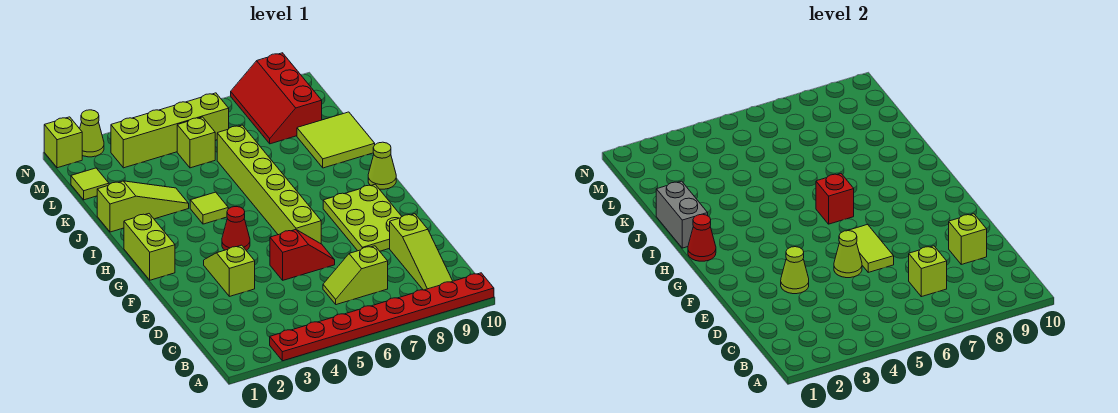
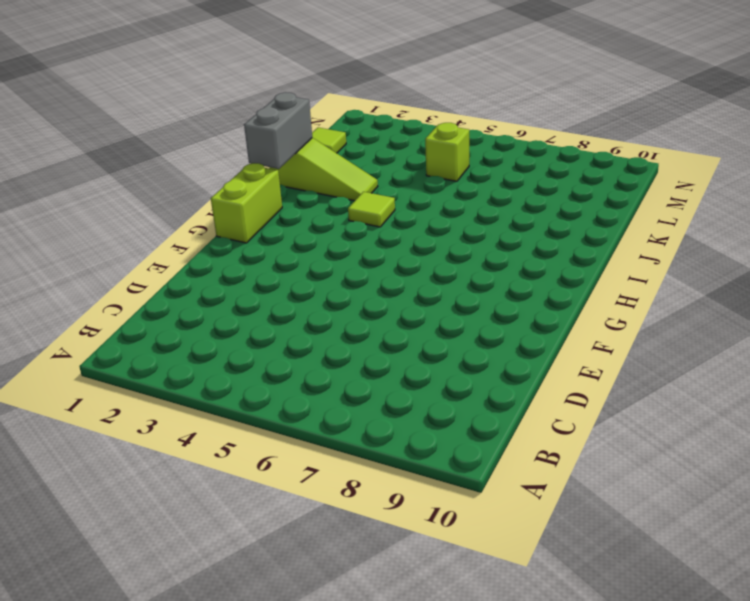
none -> red 1x8 plate [270,273,494,361]
none -> lime 1x3 slope [390,214,452,290]
none -> lime 1x2 slope [323,246,388,305]

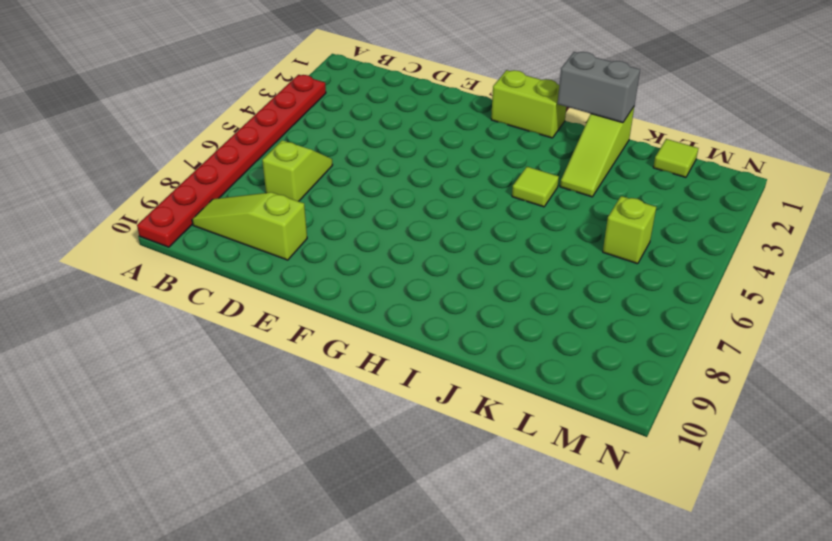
none -> lime 1x2 slope [204,245,255,296]
none -> red 1x2 slope [270,230,335,280]
none -> lime 2x3 plate [323,185,402,251]

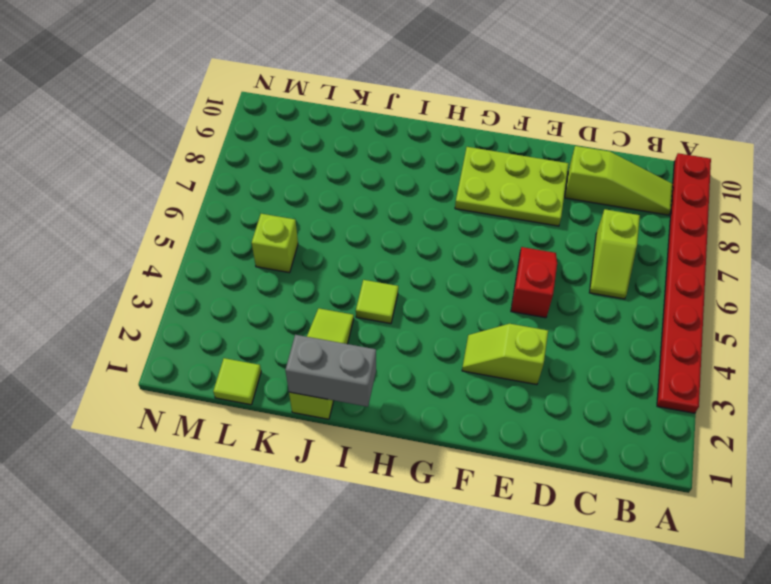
none -> lime 1x6 brick [217,125,321,244]
none -> lime 1x2 brick [124,214,175,280]
none -> red 1x1 cone [222,207,250,251]

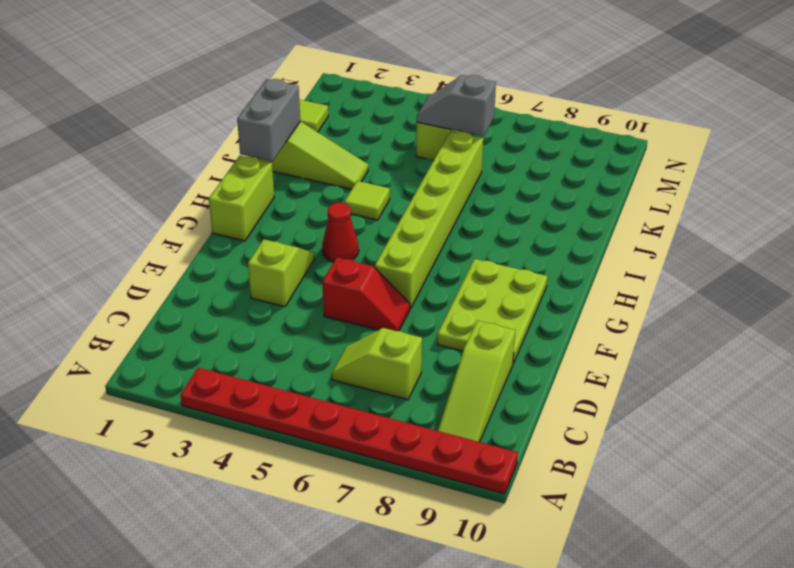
grey 1x2 slope [417,75,496,136] -> none
none -> lime 1x1 cone [368,142,396,189]
none -> lime 2x2 tile [297,112,375,168]
none -> red 2x3 slope [231,53,322,144]

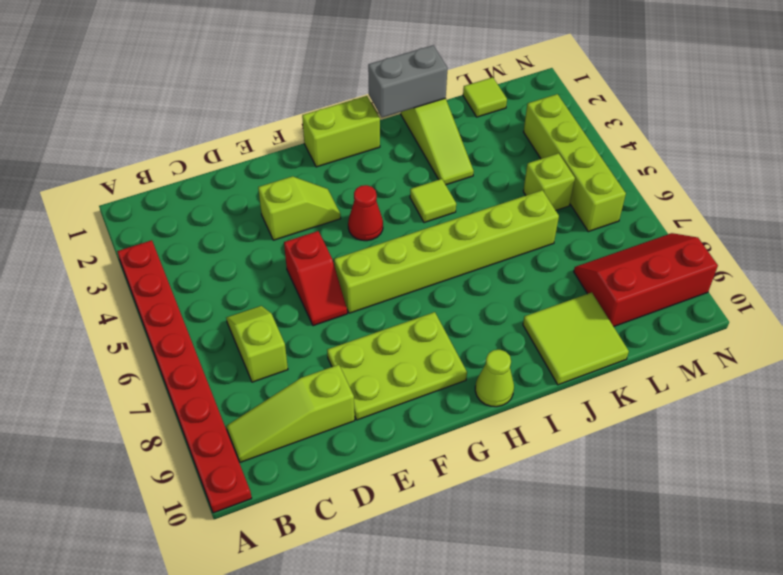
none -> lime 1x1 brick [44,117,82,168]
none -> lime 1x1 cone [80,110,104,157]
none -> lime 1x1 brick [909,246,947,297]

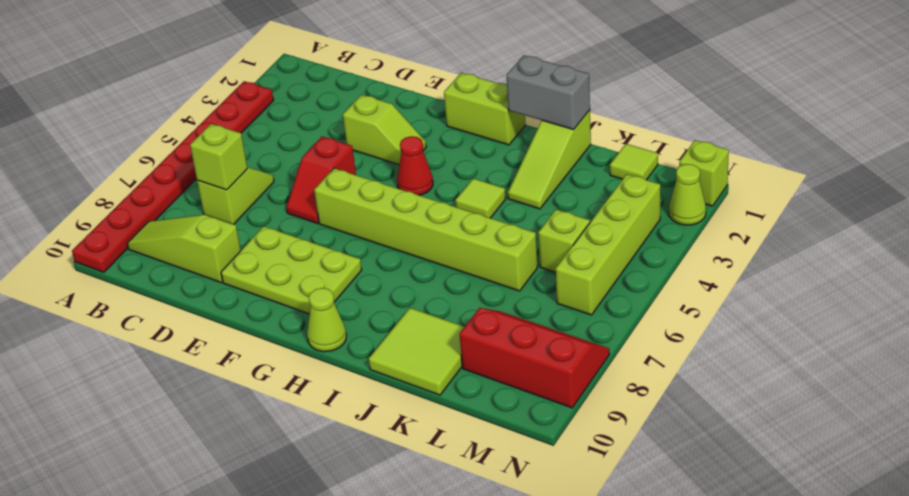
none -> lime 1x1 brick [949,214,987,264]
none -> lime 1x1 cone [781,247,809,294]
none -> lime 1x1 cone [834,231,862,278]

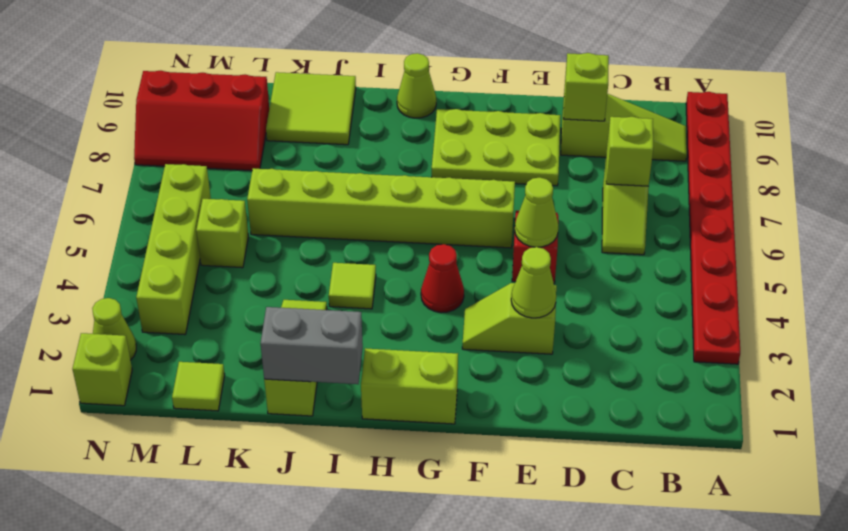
none -> lime 1x2 tile [848,225,894,272]
none -> red 1x1 cone [688,214,716,261]
none -> red 1x1 brick [816,174,854,224]

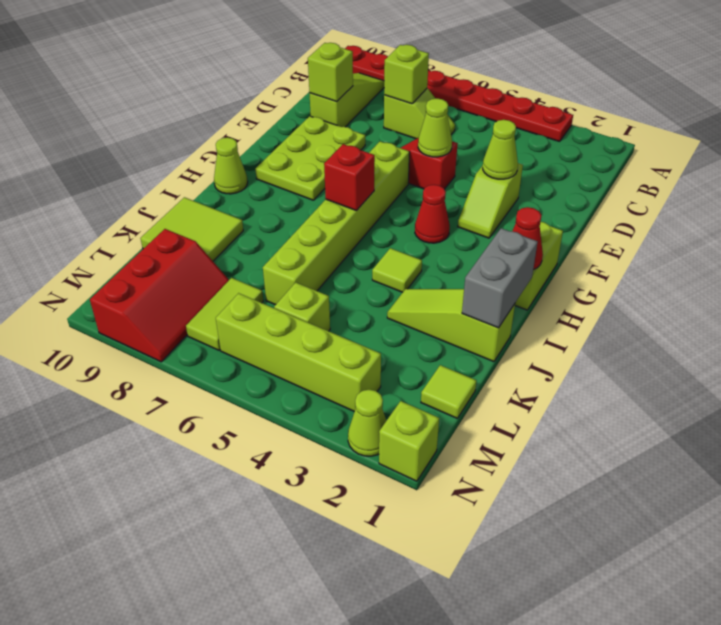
lime 1x2 tile [186,278,263,350] -> lime 1x2 tile moved to [848,225,894,272]

